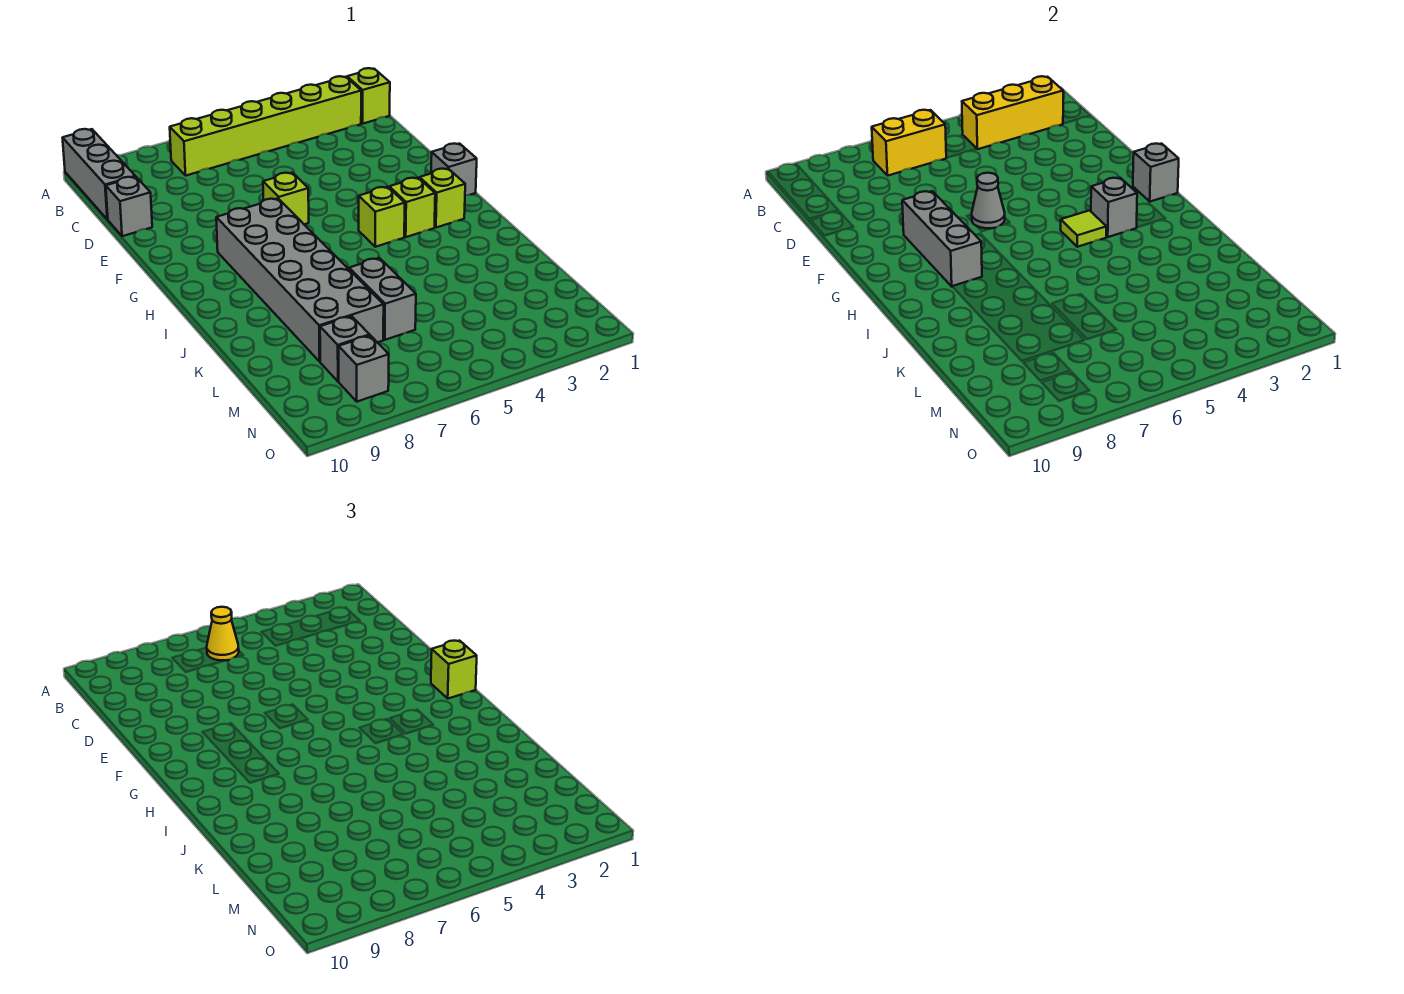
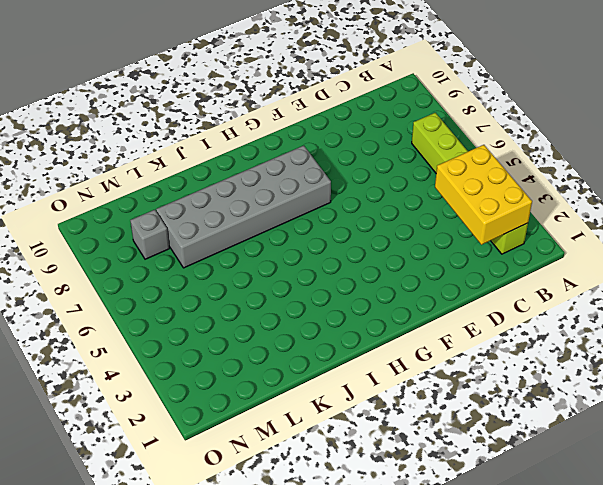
yellow 2x3 brick [435,145,532,245] -> yellow 1x3 brick [962,76,1063,149]
none -> grey 1x3 brick [63,129,135,219]
none -> lime 1x1 brick [347,68,390,124]
none -> grey 1x1 brick [106,177,152,236]

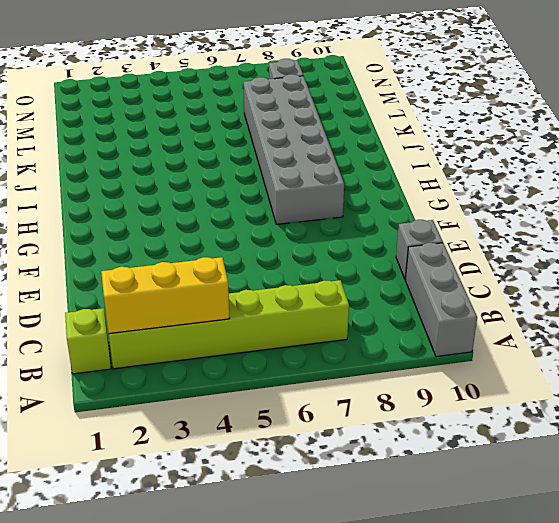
none -> lime 1x1 brick [263,173,309,224]
none -> grey 1x1 brick [431,144,477,196]
none -> lime 1x1 brick [420,168,465,228]

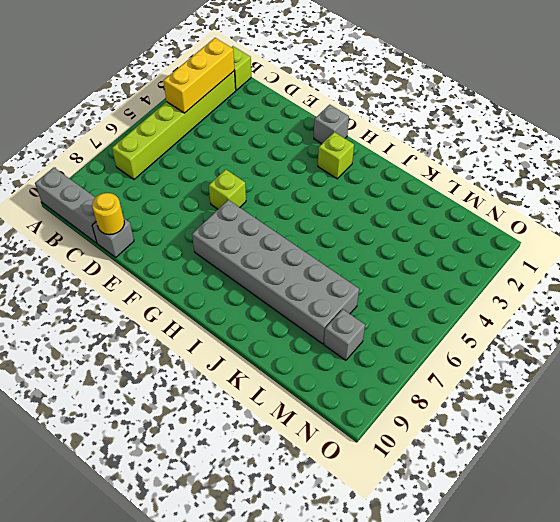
yellow 1x1 round brick [92,193,124,235] -> none
none -> lime 1x1 brick [389,178,435,237]
none -> lime 1x1 brick [359,187,405,247]
none -> grey 1x2 brick [349,258,416,340]

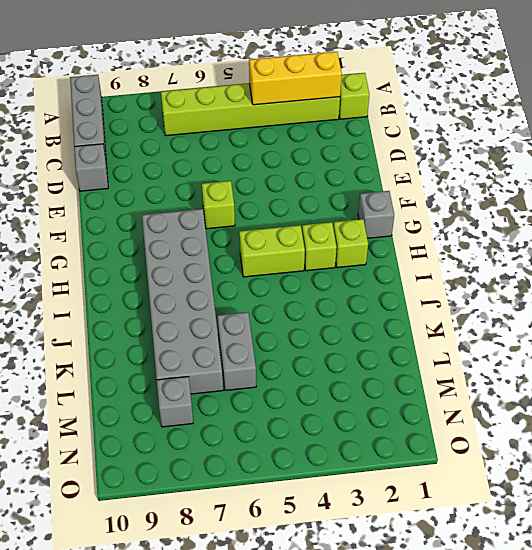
lime 1x2 brick [239,225,305,277] -> lime 1x1 brick [359,187,405,247]
none -> grey 1x1 brick [339,336,389,402]
none -> yellow 1x2 brick [872,110,946,175]
none -> grey 1x1 cone [972,173,1005,228]

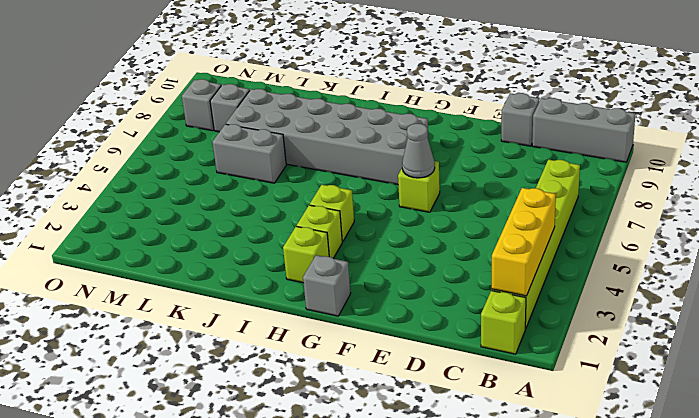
none -> yellow 1x2 brick [872,110,946,175]
none -> grey 1x3 brick [902,191,982,286]
none -> grey 1x1 brick [1133,144,1179,202]

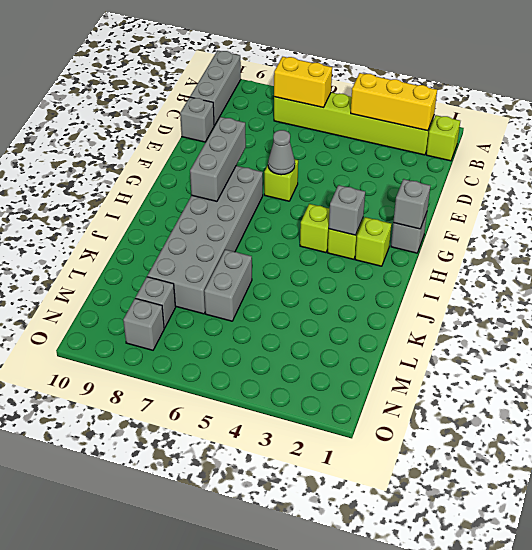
none -> lime 1x1 tile [1061,210,1106,247]
none -> yellow 1x1 cone [207,607,239,660]
none -> lime 1x1 brick [431,641,477,699]

